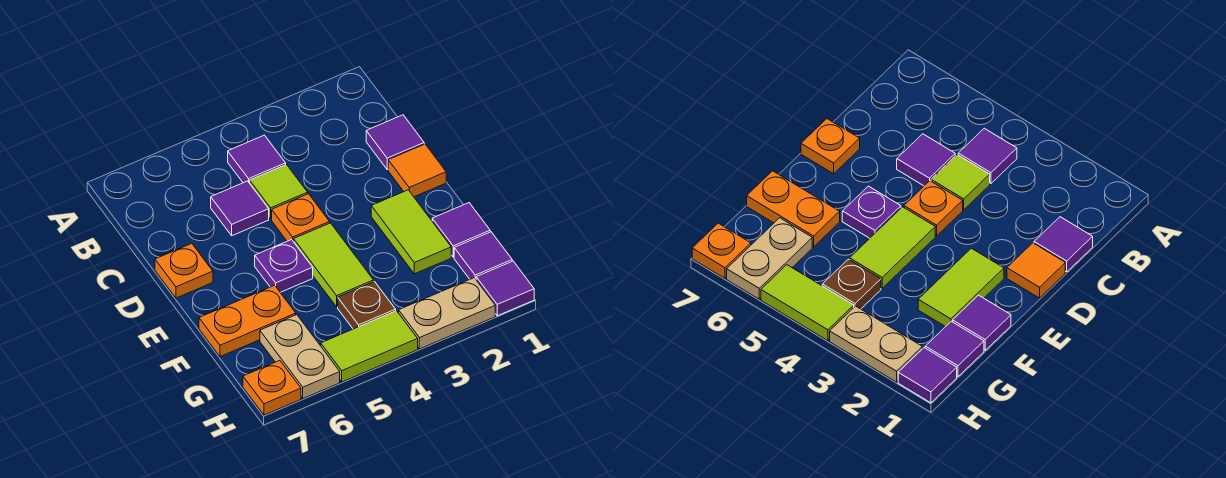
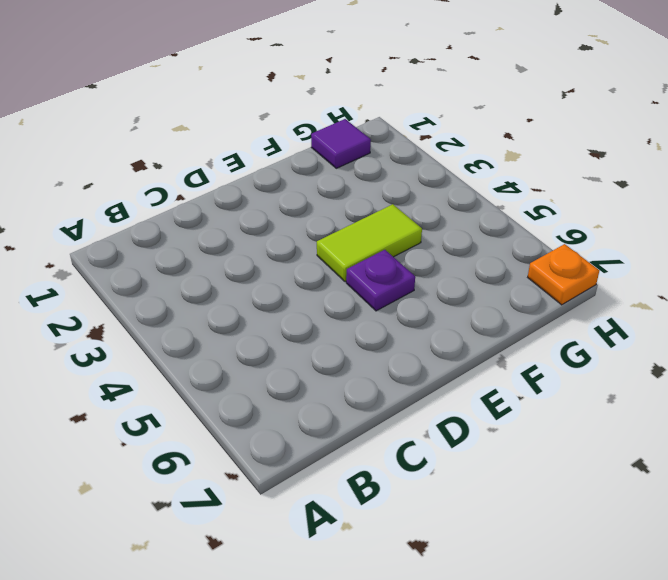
none -> purple 1x1 tile [228,135,286,183]
none -> purple 1x1 tile [366,115,424,169]
none -> lime 1x1 tile [250,165,308,219]

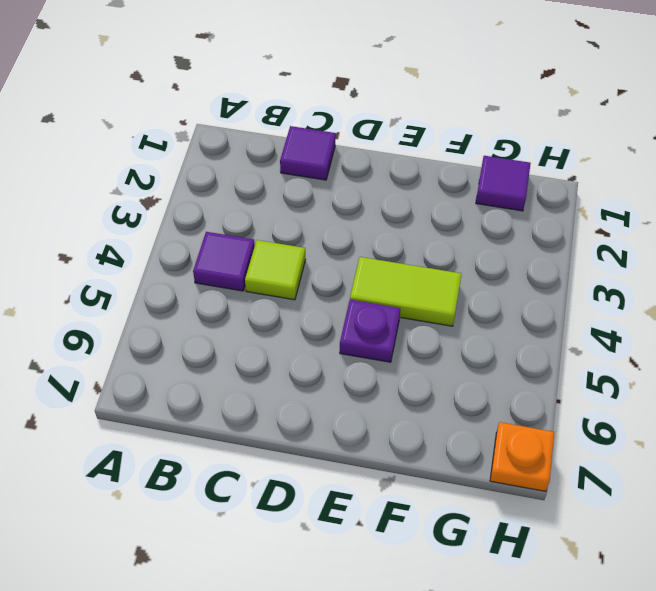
none -> purple 1x1 tile [211,181,269,236]
none -> orange 1x1 tile [388,144,446,197]
none -> orange 1x1 plate [272,194,330,242]

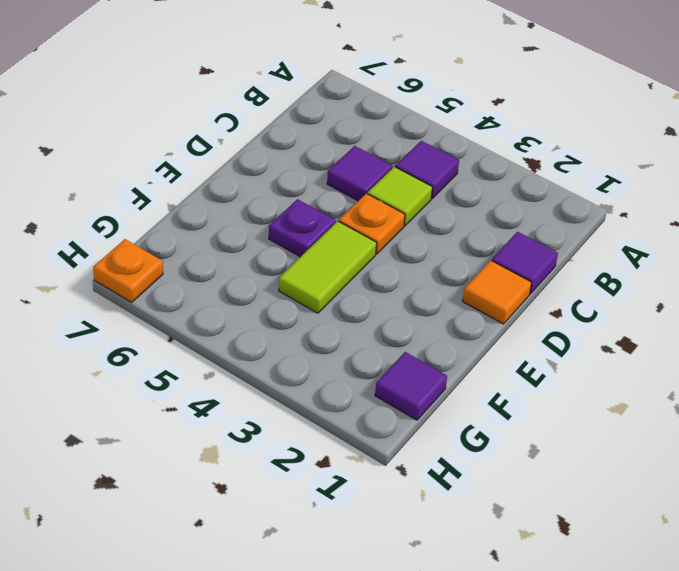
none -> orange 1x1 plate [155,243,213,298]
none -> lime 1x2 tile [371,190,451,274]
none -> purple 1x1 tile [432,203,490,257]

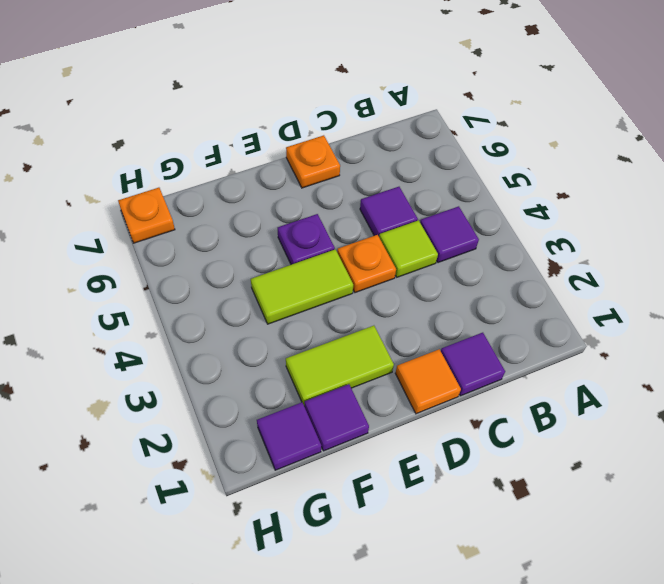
none -> orange 1x2 plate [199,285,296,357]
none -> brown 1x1 plate [338,282,396,329]
none -> tan 1x2 plate [260,315,340,398]

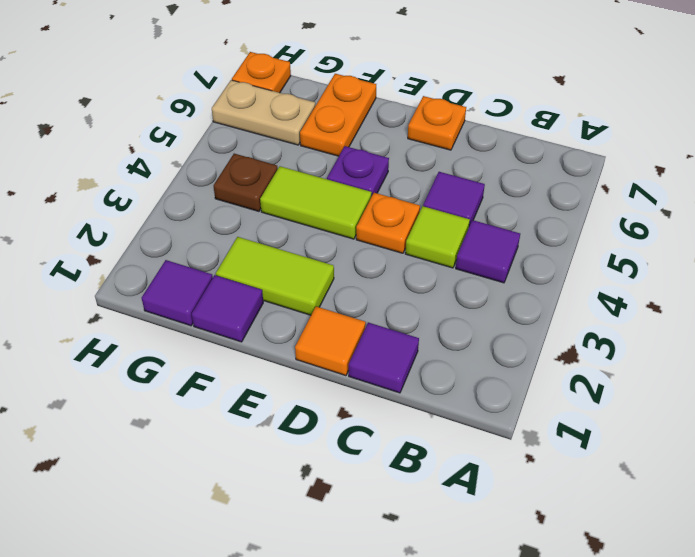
none -> purple 1x1 tile [476,261,534,316]
none -> tan 1x2 plate [399,278,495,349]
none -> lime 1x2 tile [321,311,418,382]

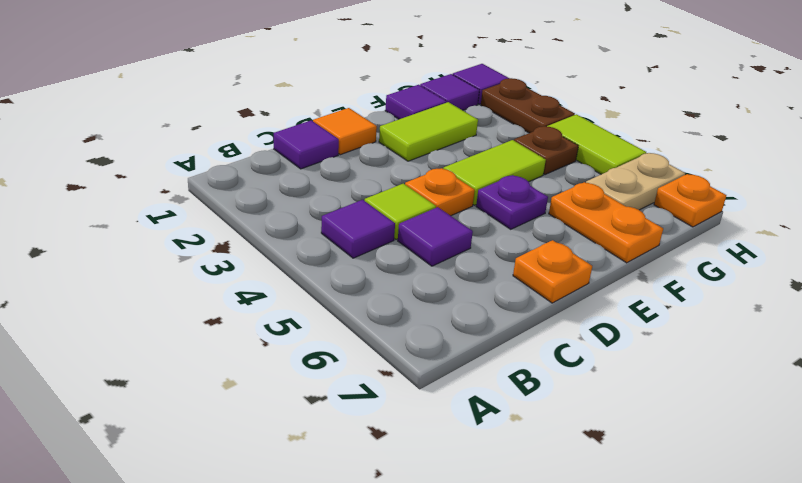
brown 1x2 plate [481,78,575,133] -> tan 1x2 plate [399,278,495,349]

